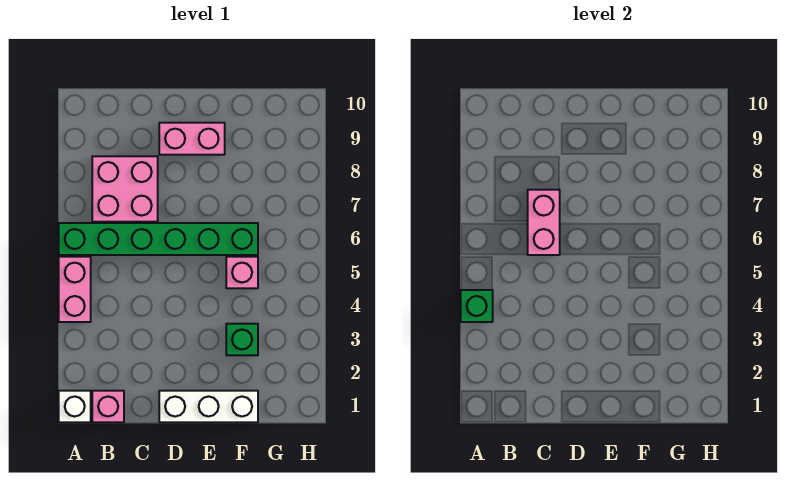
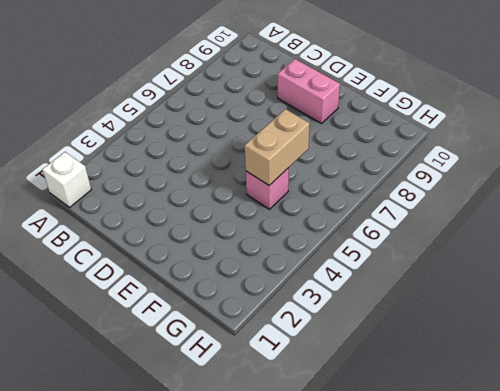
tan 1x2 brick [245,109,310,185] -> none
none -> pink 1x2 brick [59,257,91,322]
none -> green 1x6 brick [59,223,258,255]

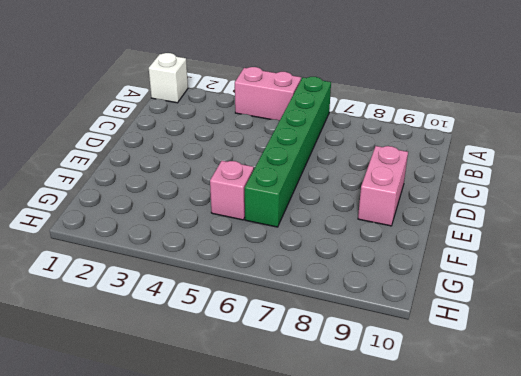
none -> pink 1x1 brick [92,391,124,422]
none -> pink 2x2 brick [92,156,158,222]

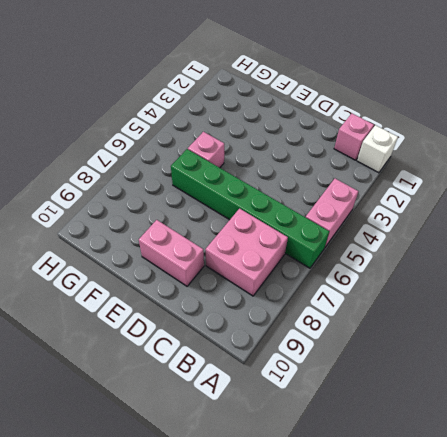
none -> white 1x3 brick [159,391,258,422]
none -> green 1x1 brick [226,324,258,355]

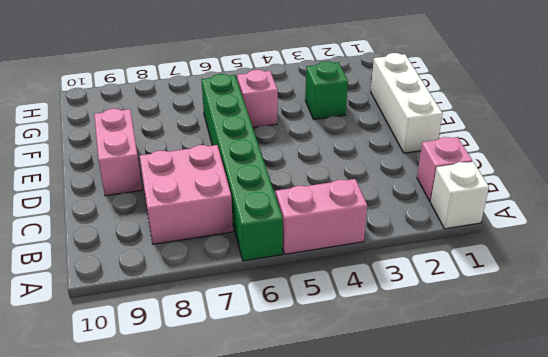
none -> green 1x1 brick [461,290,493,322]
none -> pink 1x2 brick [528,190,560,255]

